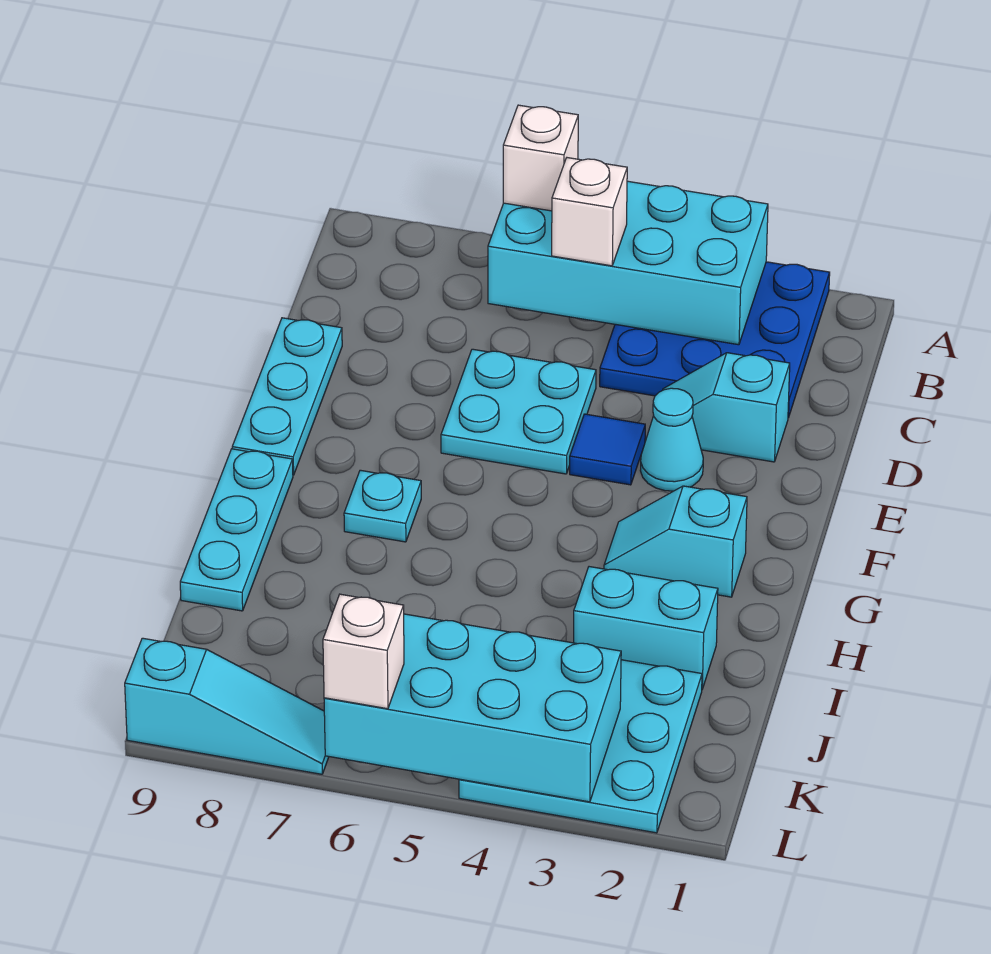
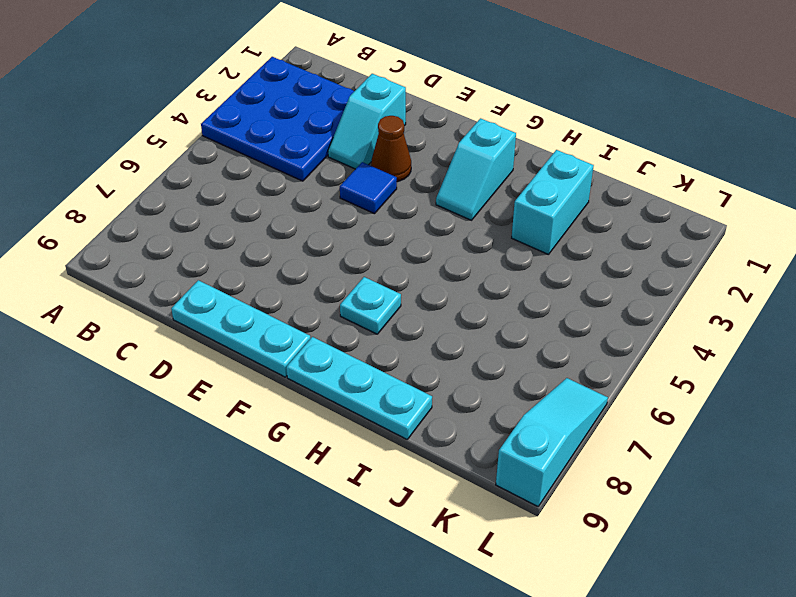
brown 1x1 cone [371,116,411,182] -> cyan 1x1 cone [640,388,703,491]
none -> cyan 2x2 plate [441,349,596,474]
none -> cyan 3x3 plate [459,660,702,833]
none -> cyan 2x4 brick [488,181,768,345]

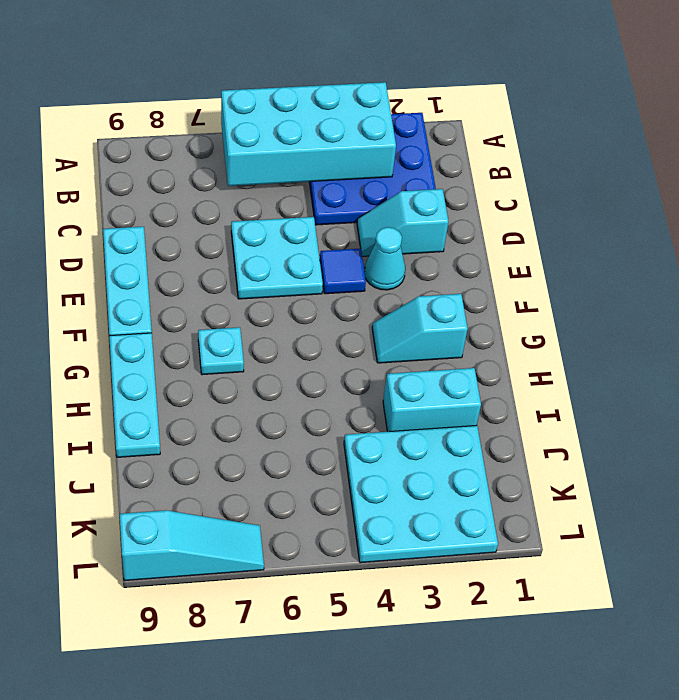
none -> cyan 2x4 brick [324,614,621,802]
none -> white 1x1 brick [503,105,578,211]
none -> white 1x1 brick [552,158,627,266]

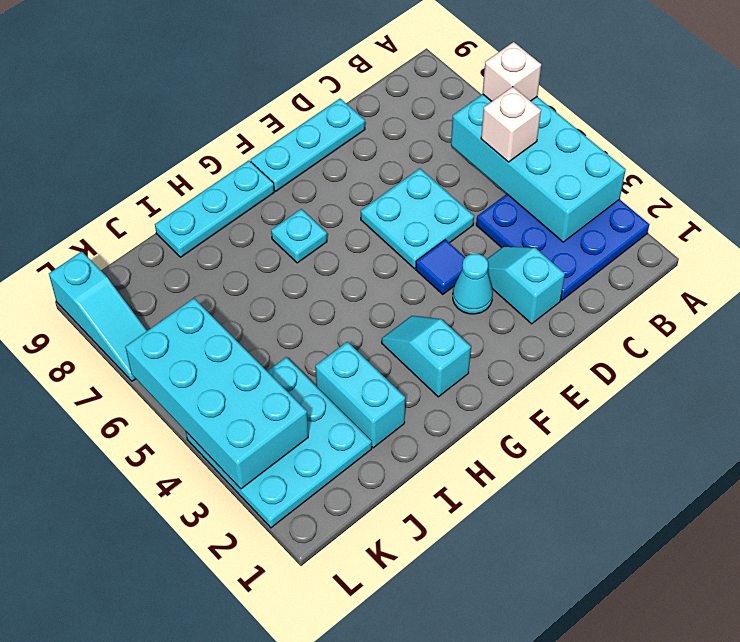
none -> white 1x1 brick [323,594,404,709]

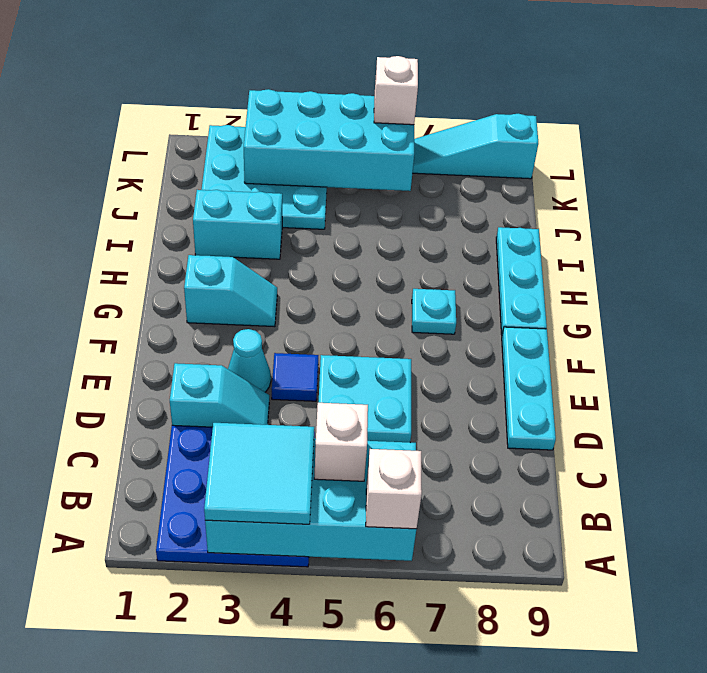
cyan 2x2 tile [204,423,314,524] -> none

